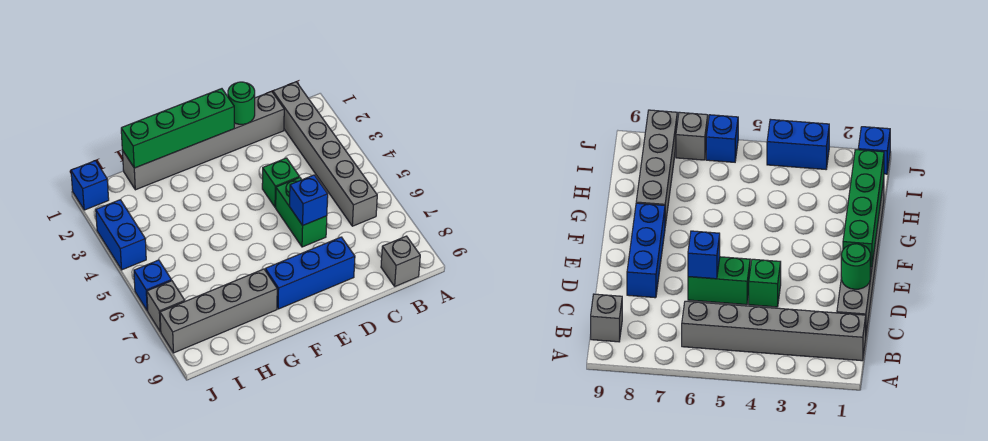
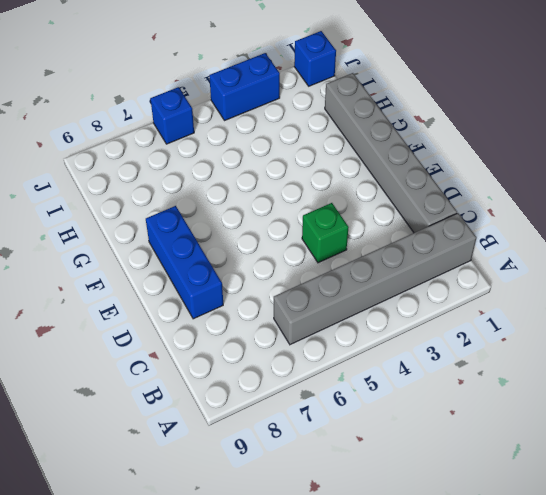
none -> grey 1x1 brick [381,236,420,286]
none -> green 1x2 brick [276,177,327,247]
none -> grey 1x4 brick [160,269,277,353]

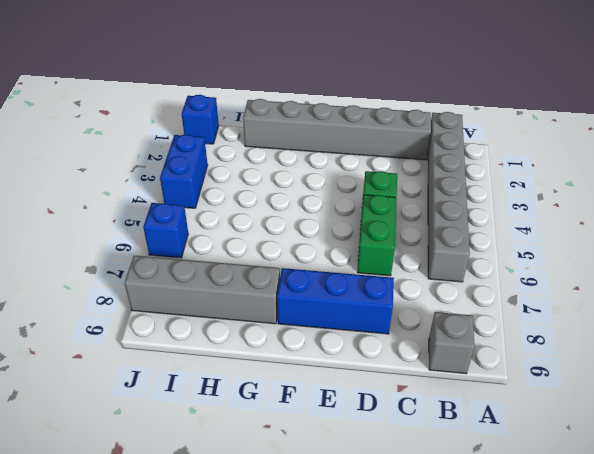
none -> grey 1x1 brick [147,281,185,332]
none -> green 1x1 round brick [228,82,255,124]
none -> blue 1x1 brick [290,175,328,225]

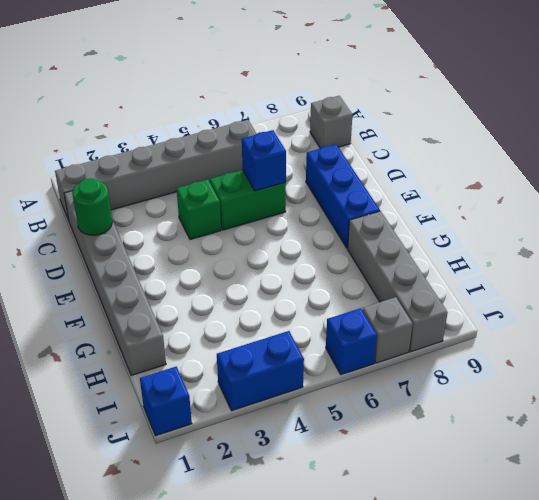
none -> green 1x4 brick [121,89,234,168]

